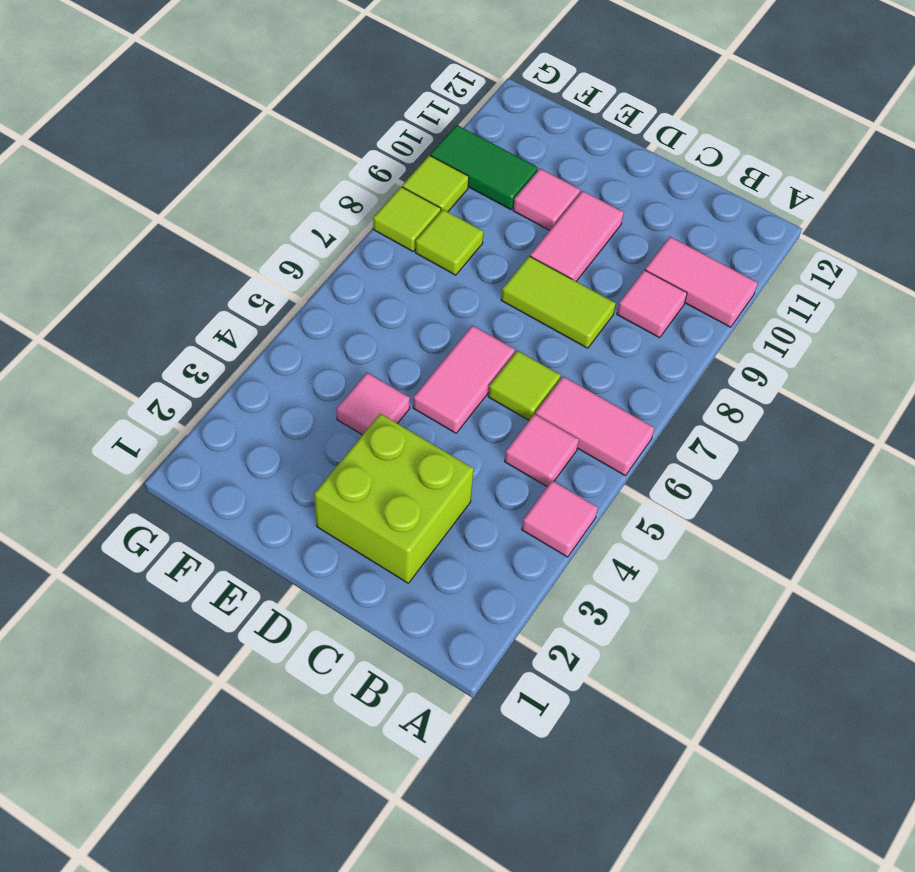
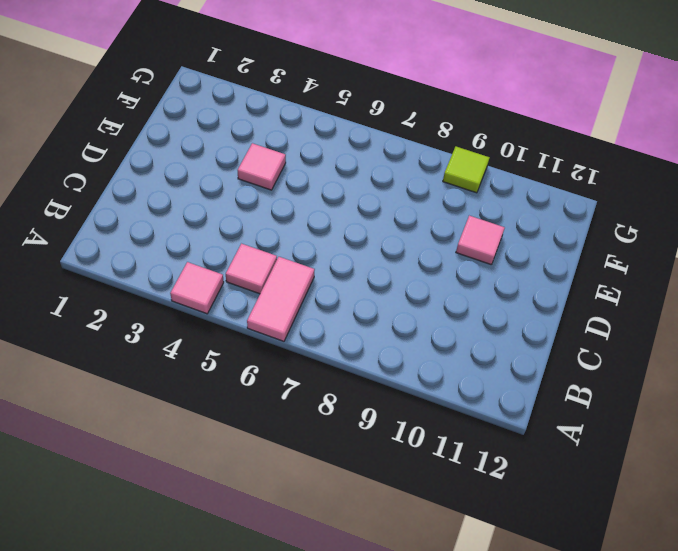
none -> pink 1x2 tile [645,237,757,327]
none -> pink 1x1 tile [617,270,687,338]
none -> lime 2x2 brick [314,414,474,583]

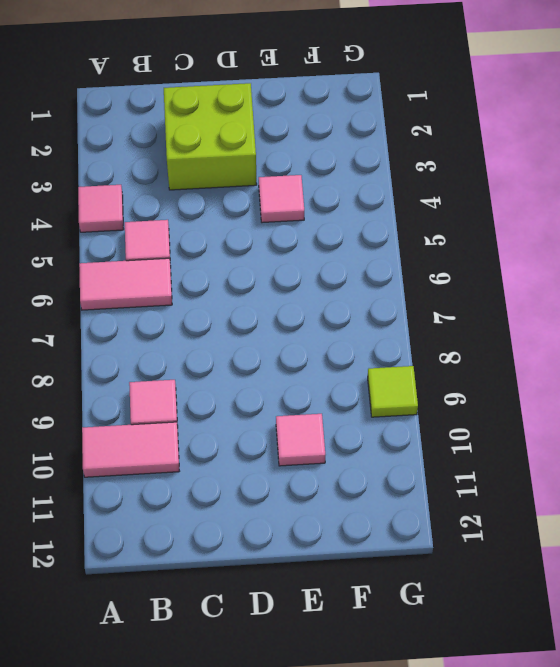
none -> lime 1x1 tile [488,351,561,420]
none -> lime 1x2 tile [501,256,616,348]
none -> pink 1x2 tile [413,325,515,433]

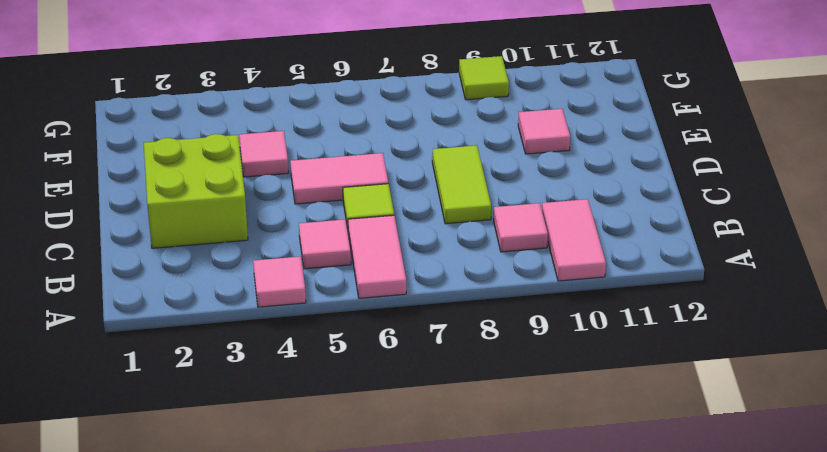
none -> pink 1x2 tile [530,191,624,281]
none -> lime 1x1 tile [415,210,483,275]
none -> green 1x2 tile [430,125,538,210]

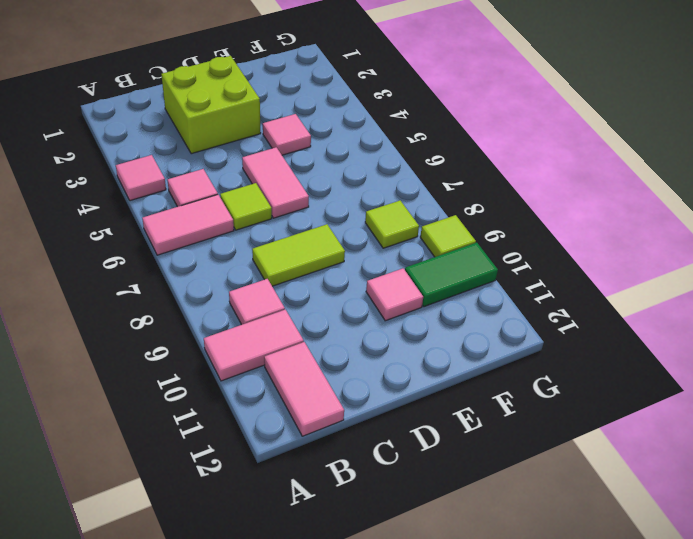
pink 1x2 tile [264,342,344,436] -> pink 1x2 tile moved to [530,191,624,281]
none -> lime 1x1 tile [373,187,441,251]

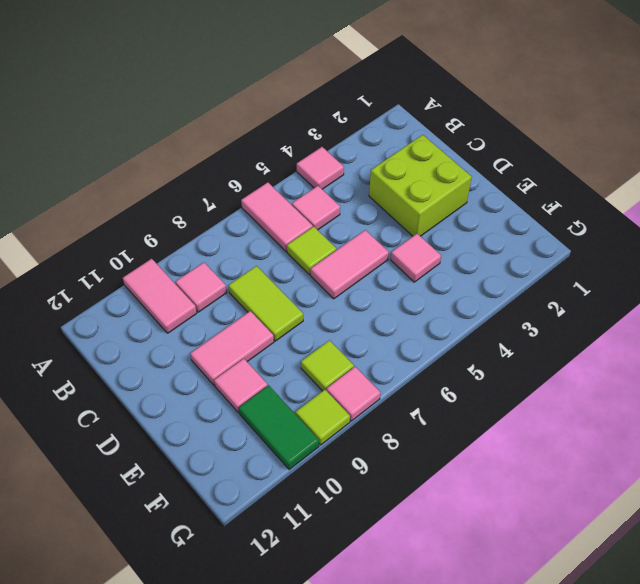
pink 1x1 tile [326,367,380,421] -> lime 1x1 tile [373,187,441,251]

